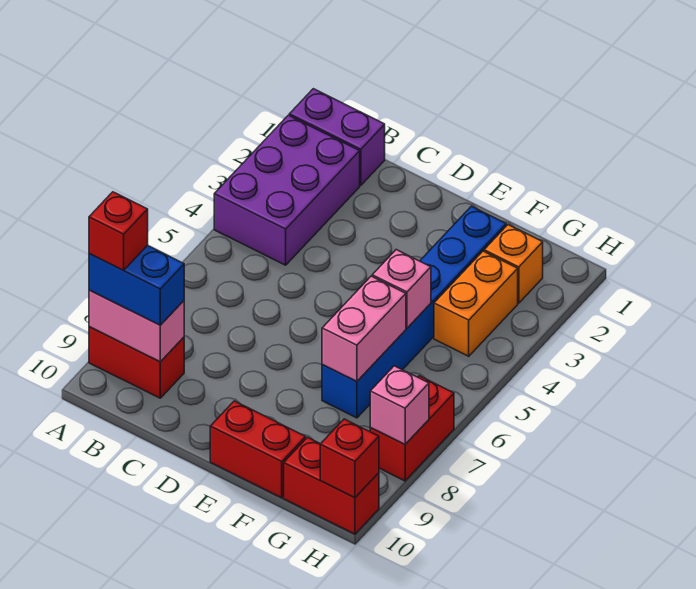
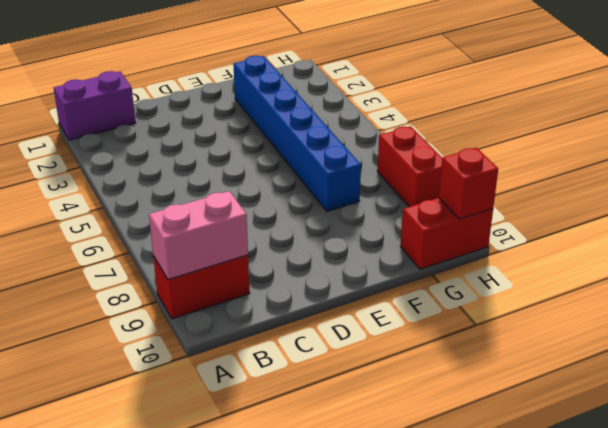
none -> purple 2x3 brick [214,115,360,265]
none -> red 1x2 brick [210,401,306,498]
none -> orange 1x1 brick [484,225,543,303]

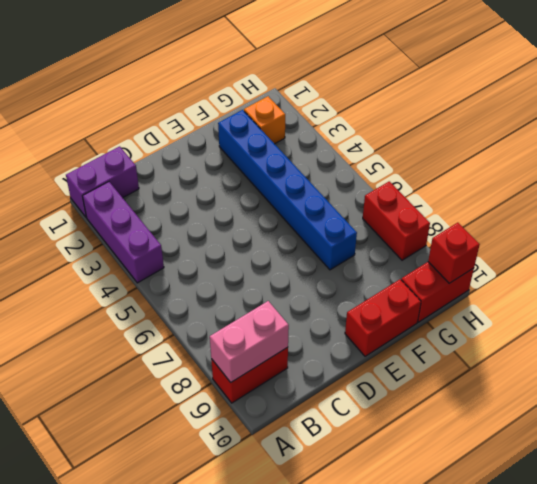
purple 1x3 brick [83,182,164,283] -> purple 2x3 brick [214,115,360,265]
none -> orange 1x2 brick [434,251,518,356]
none -> pink 1x1 brick [372,250,431,328]
none -> pink 1x2 brick [322,276,406,381]

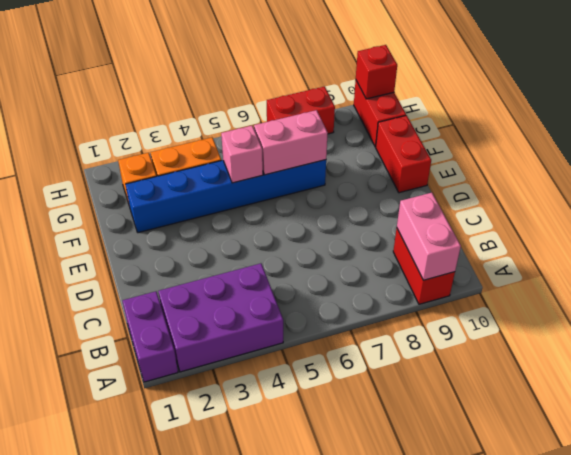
none -> pink 1x1 brick [370,366,429,444]
none -> blue 1x2 brick [89,246,184,325]
none -> red 1x1 brick [89,192,148,270]

